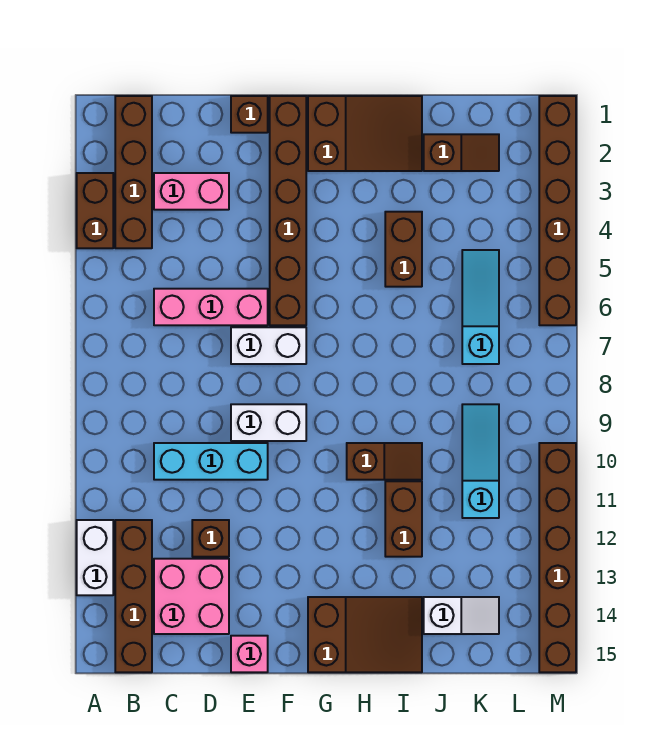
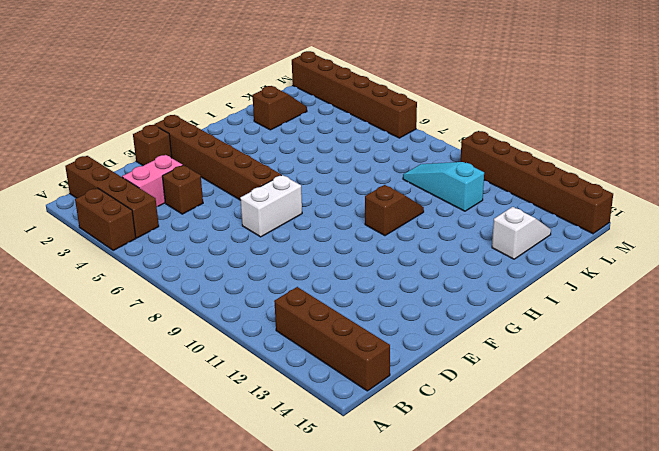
brown 1x1 brick [162,165,203,214] -> brown 1x1 brick moved to [192,520,229,557]
none -> white 1x2 brick [77,520,113,595]
none -> pink 1x3 brick [154,289,268,325]
none -> cyan 1x3 brick [154,443,268,480]

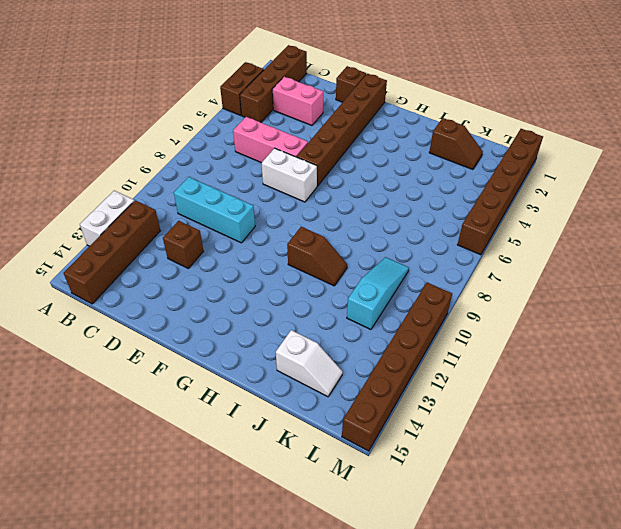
none -> pink 2x2 brick [154,559,229,634]
none -> white 1x2 brick [231,404,306,441]
none -> pink 1x1 brick [231,636,268,672]

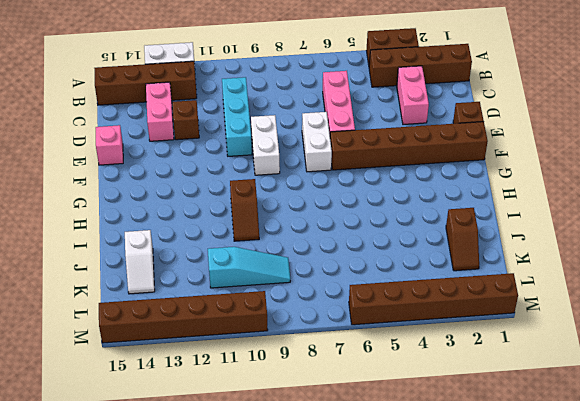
pink 1x2 brick [146,82,174,141] -> pink 2x2 brick [154,559,229,634]
none -> brown 2x3 slope [308,96,422,171]
none -> brown 2x3 slope [308,597,422,672]
none -> brown 1x2 brick [385,212,422,287]

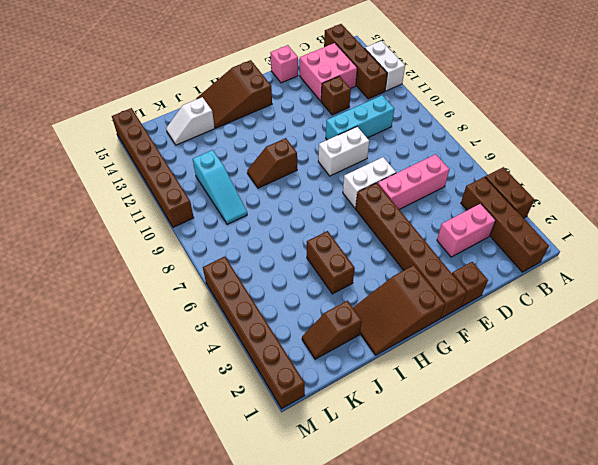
none -> brown 1x2 brick [385,481,422,557]
none -> cyan 1x3 slope [462,250,499,364]

